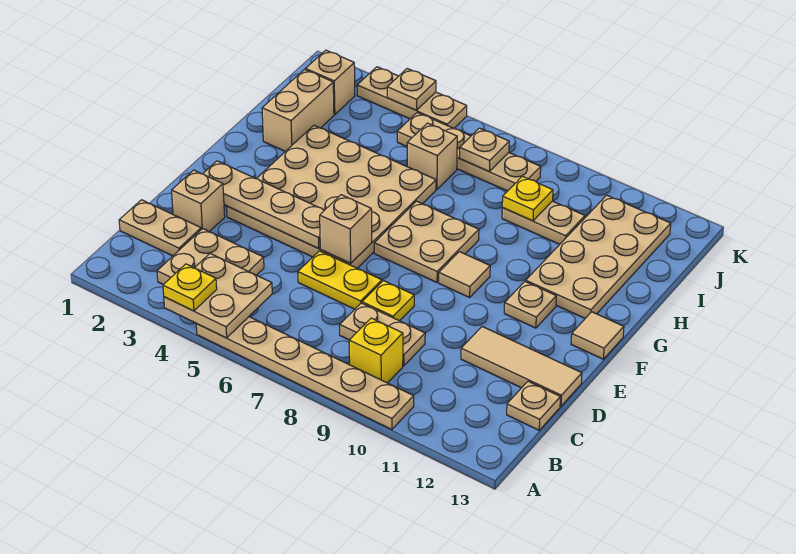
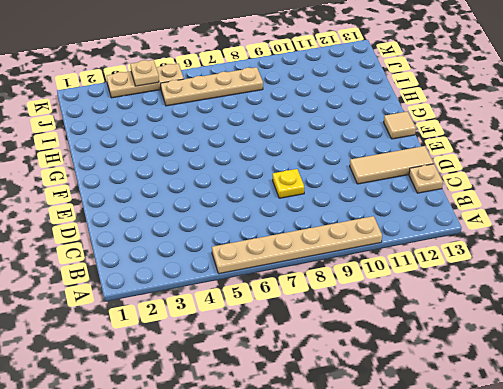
none -> tan 2x2 plate [157,229,264,285]
none -> yellow 1x1 brick [349,318,403,383]
none -> tan 1x2 plate [119,200,201,256]

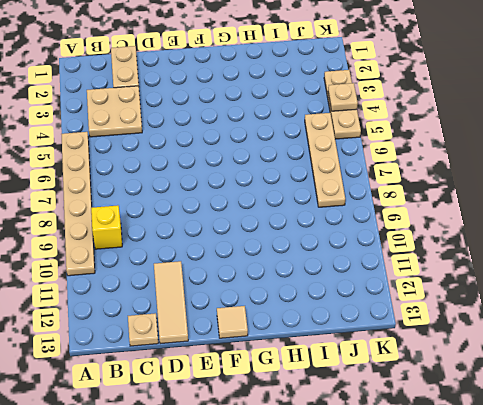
none -> tan 1x2 plate [340,303,425,366]
none -> tan 1x1 brick [172,170,225,232]
none -> yellow 1x2 plate [298,251,382,309]

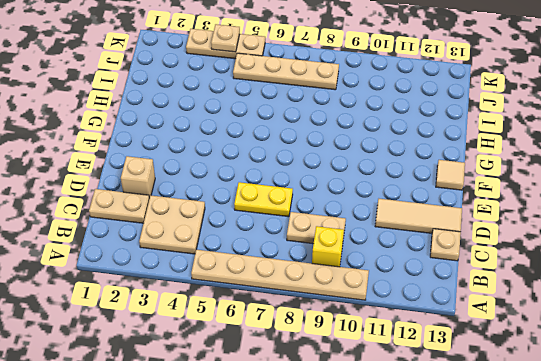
none -> yellow 1x1 plate [362,281,414,321]
none -> tan 4x4 plate [227,125,436,268]
none -> tan 2x2 plate [374,201,479,282]

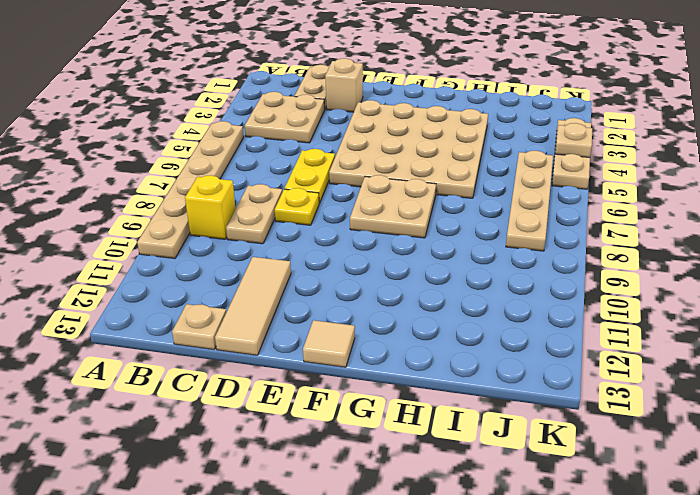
none -> tan 1x1 tile [439,252,490,297]
none -> tan 1x1 plate [504,281,556,328]
none -> tan 2x4 plate [526,195,671,318]

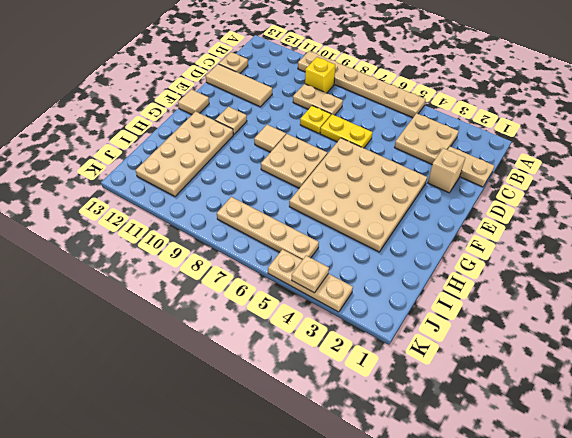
none -> tan 1x2 brick [262,70,334,152]
none -> tan 1x1 brick [407,123,457,189]
none -> tan 1x2 plate [502,201,585,244]

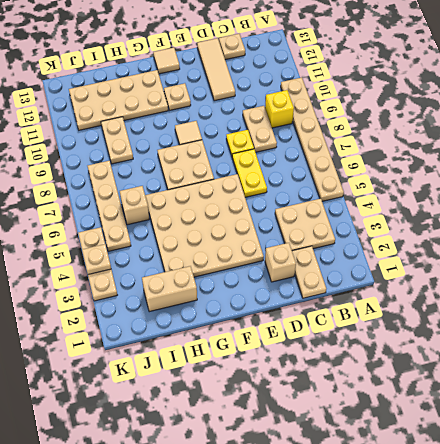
none -> tan 1x1 brick [306,50,355,115]
none -> tan 2x2 plate [164,254,272,338]
none -> tan 1x4 plate [203,161,324,248]

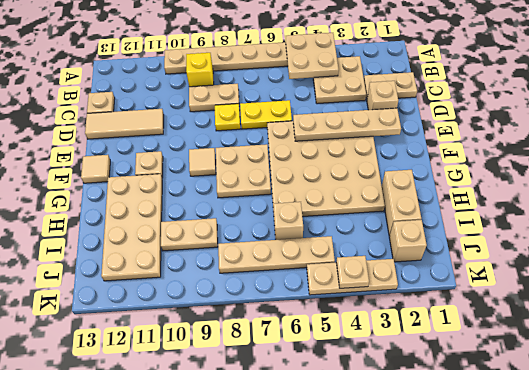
none -> tan 1x1 brick [320,195,372,263]
none -> yellow 1x1 plate [502,176,553,221]
none -> tan 1x1 plate [459,128,509,172]

